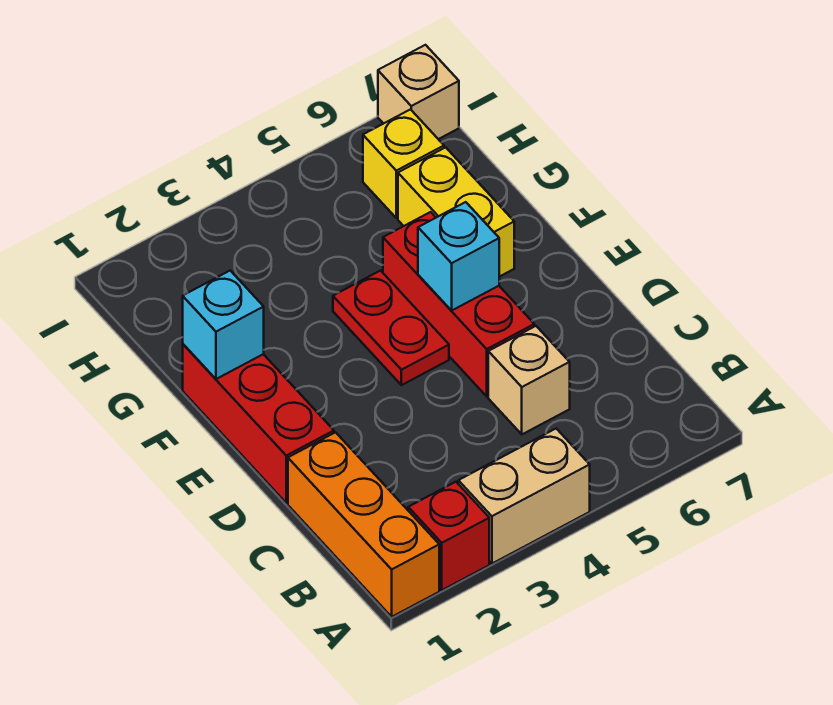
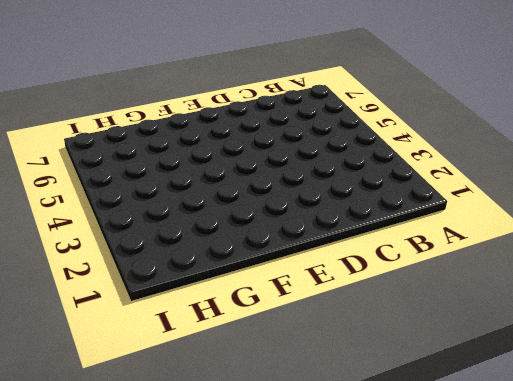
none -> orange 1x3 brick [288,432,439,617]
none -> red 1x1 brick [408,482,489,590]
none -> tan 1x2 brick [458,429,590,564]

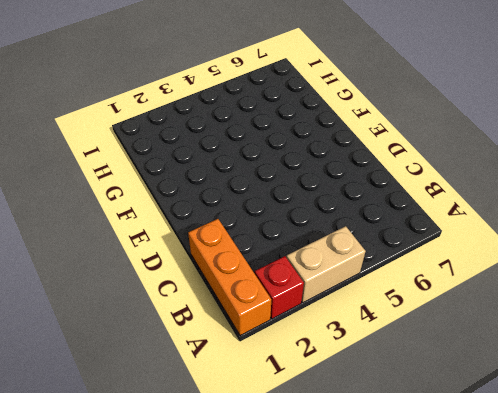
none -> tan 1x1 brick [488,326,570,434]
none -> red 1x3 brick [183,344,334,503]
none -> red 1x3 brick [383,212,534,396]

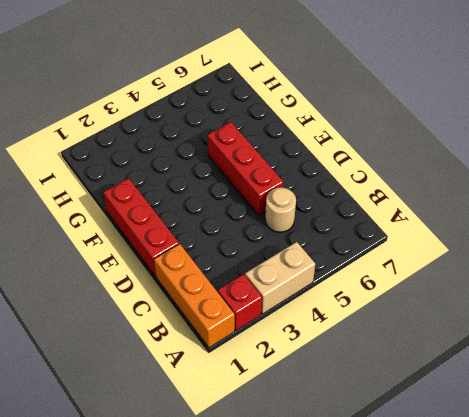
tan 1x1 round brick [265,187,296,232] -> tan 1x1 brick [488,326,570,434]
none -> red 1x2 plate [333,271,449,385]
none -> yellow 1x2 brick [398,147,514,277]
none -> yellow 1x1 brick [363,110,444,218]

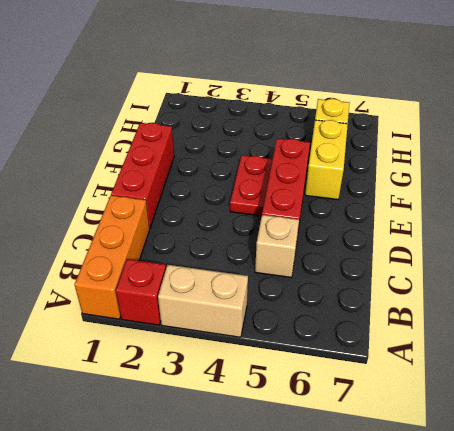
none -> tan 1x1 brick [378,45,459,139]
none -> cyan 1x1 brick [418,202,499,310]
none -> cyan 1x1 brick [183,271,264,379]

